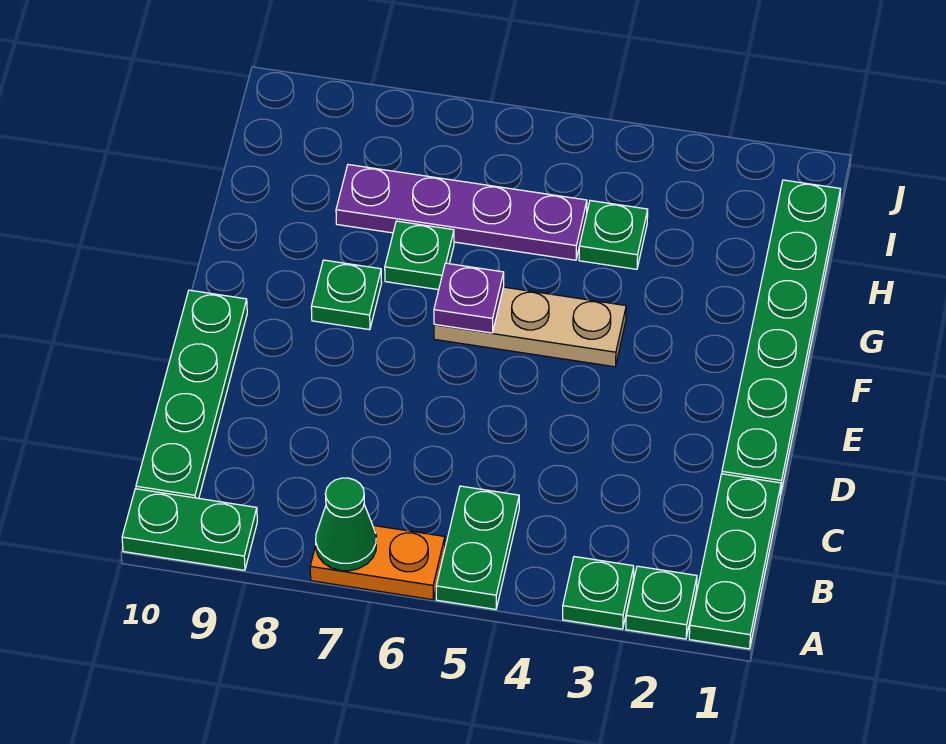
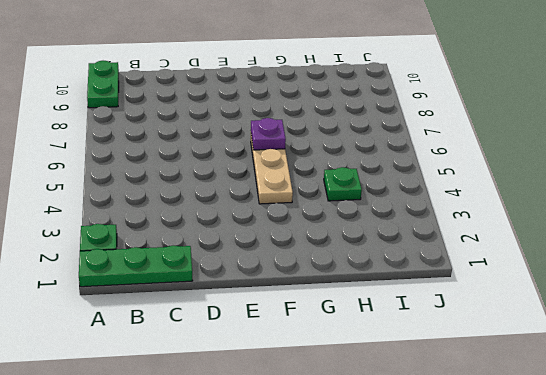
none -> green 1x1 plate [563,557,634,629]
none -> green 1x2 plate [436,486,519,609]
none -> orange 1x2 plate [310,525,445,600]

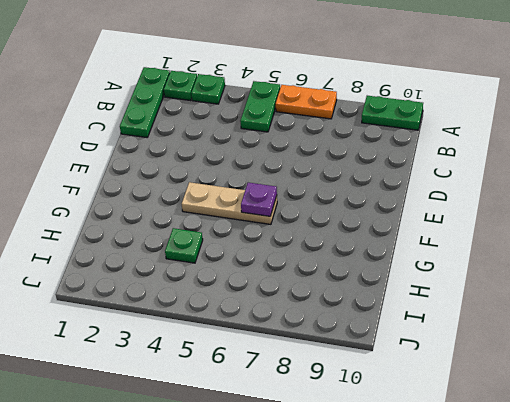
none -> green 1x4 plate [136,290,247,498]
none -> green 1x6 plate [722,180,841,491]
none -> green 1x1 plate [311,260,382,330]

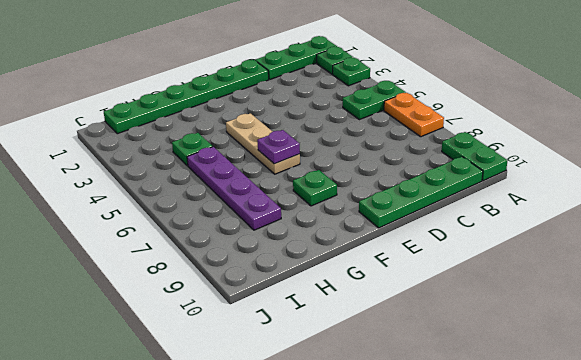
none -> green 1x1 plate [385,221,454,290]
none -> green 1x1 cone [316,478,376,571]

